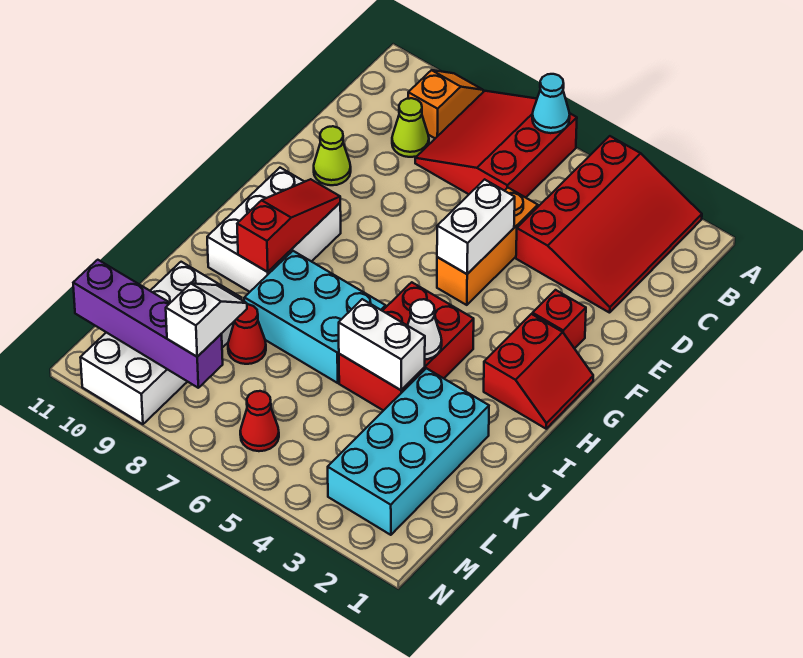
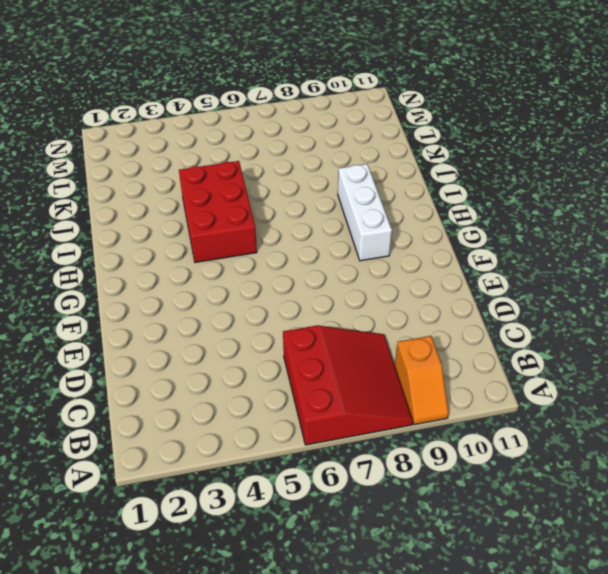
white 1x3 brick [338,164,392,261] -> white 2x3 brick [207,168,341,292]
none -> red 3x4 slope [516,136,702,313]
none -> lime 1x1 cone [392,98,429,157]
none -> orange 1x3 brick [437,188,538,305]

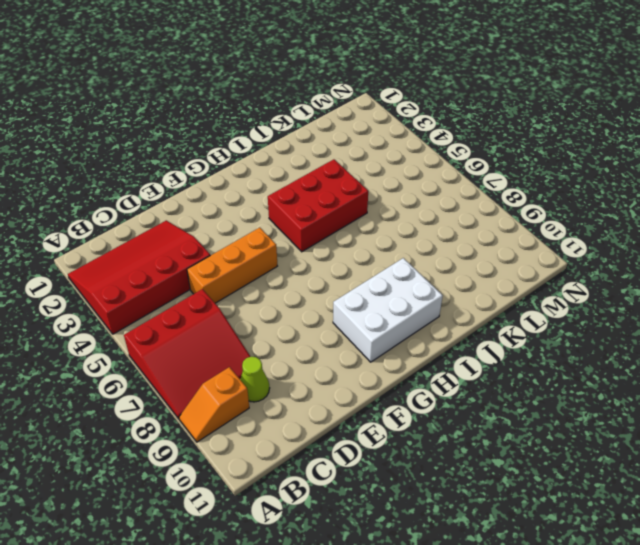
none -> lime 1x1 cone [314,126,351,185]
none -> red 1x1 brick [533,290,586,349]
none -> red 2x2 slope [484,314,593,429]

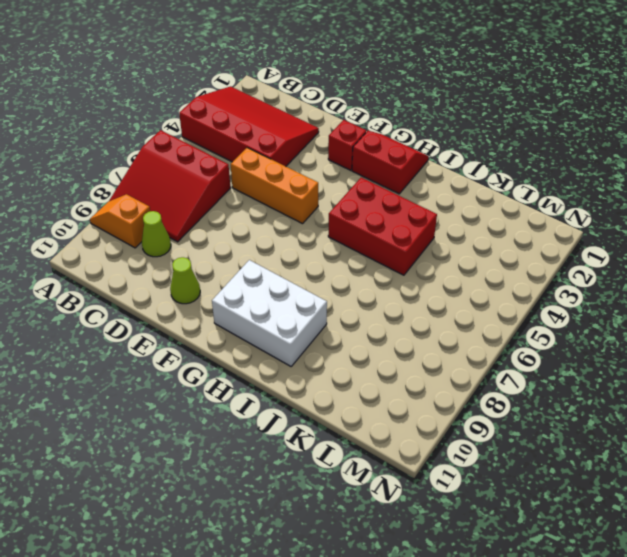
none -> cyan 2x3 brick [244,251,386,383]
none -> cyan 2x4 brick [328,368,489,535]
none -> red 1x1 cone [228,304,266,364]

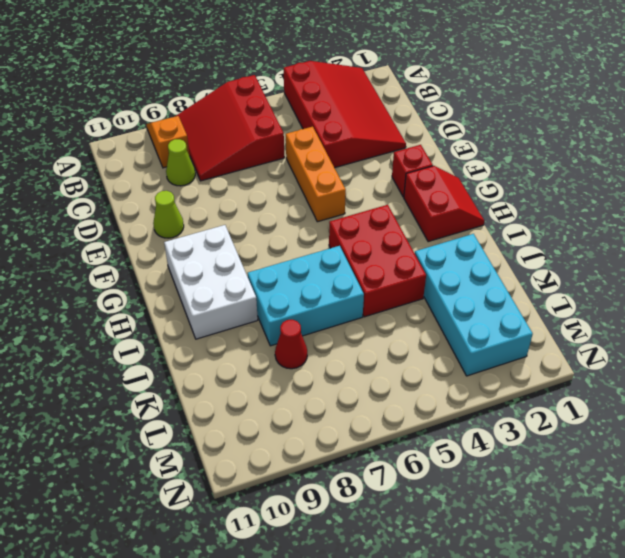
none -> white 2x4 brick [80,262,242,424]
none -> red 1x1 cone [240,391,279,451]
none -> cyan 1x1 cone [532,74,570,133]

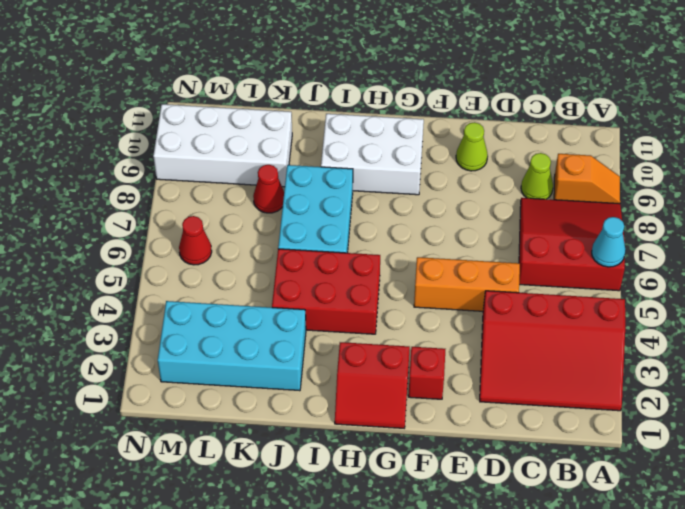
none -> white 1x2 brick [437,179,515,274]
none -> red 1x3 slope [237,179,340,272]
none -> white 1x1 cone [407,299,442,359]

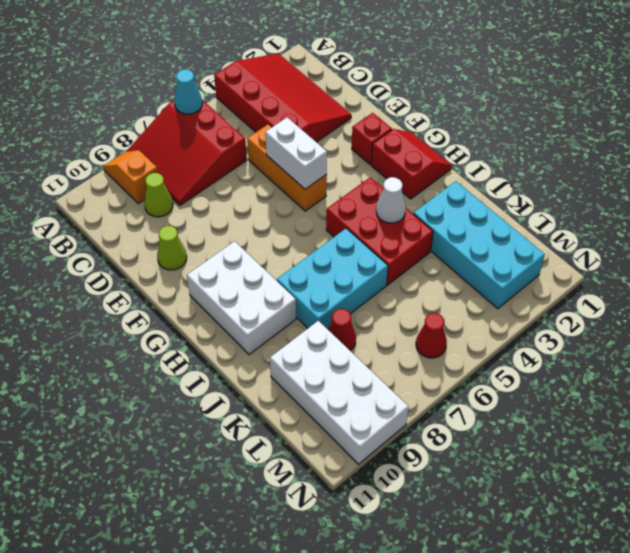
none -> red 1x3 slope [237,179,340,272]
none -> white 1x2 brick [339,299,425,390]
none -> purple 1x4 brick [73,260,223,388]

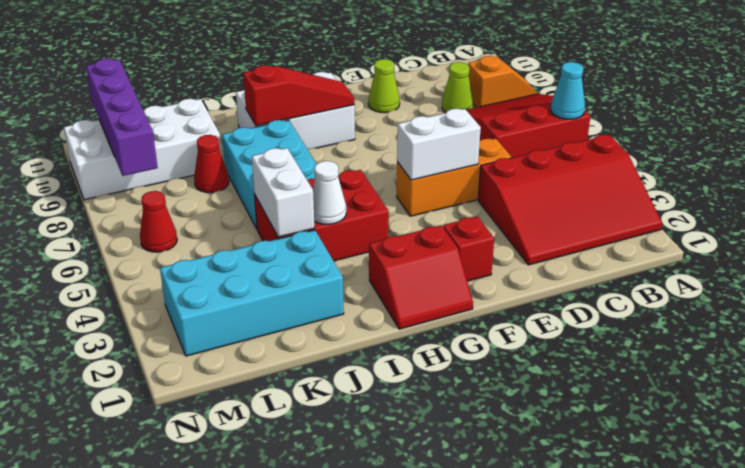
none -> white 1x2 slope [166,283,247,357]

